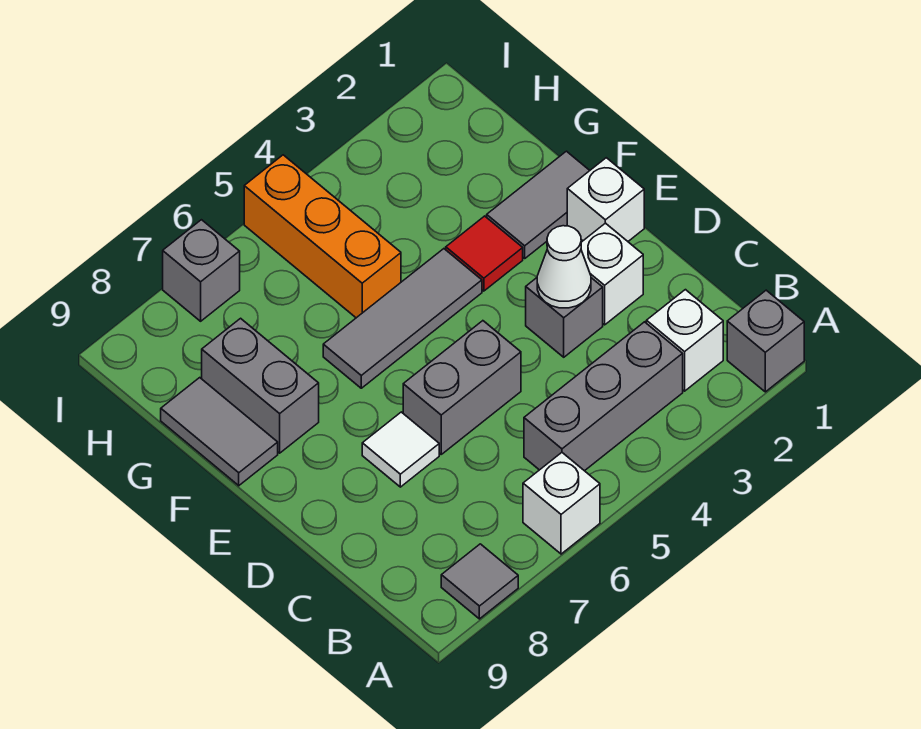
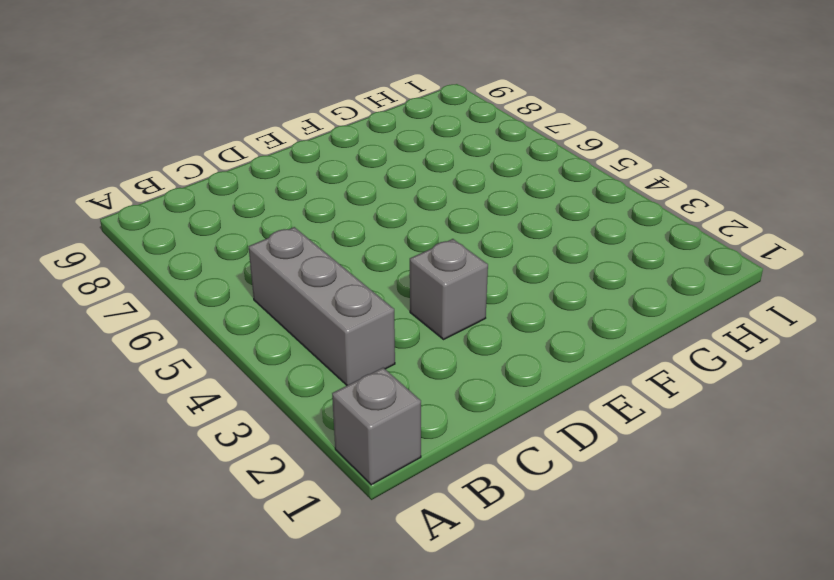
none -> white 1x1 brick [523,453,600,554]
none -> grey 1x1 tile [441,544,518,619]
none -> white 1x1 brick [646,290,723,391]

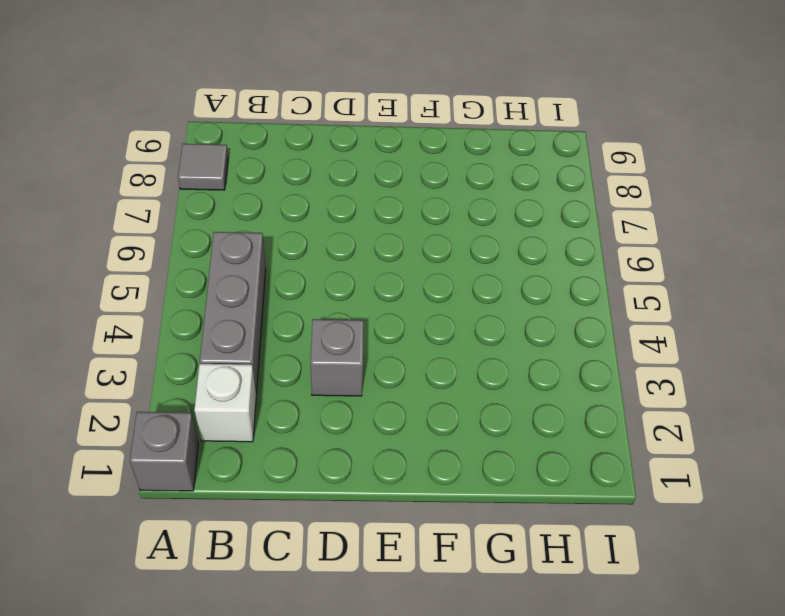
none -> white 1x1 brick [523,453,600,554]
none -> white 1x1 brick [581,223,643,325]
none -> grey 1x2 brick [403,321,521,454]

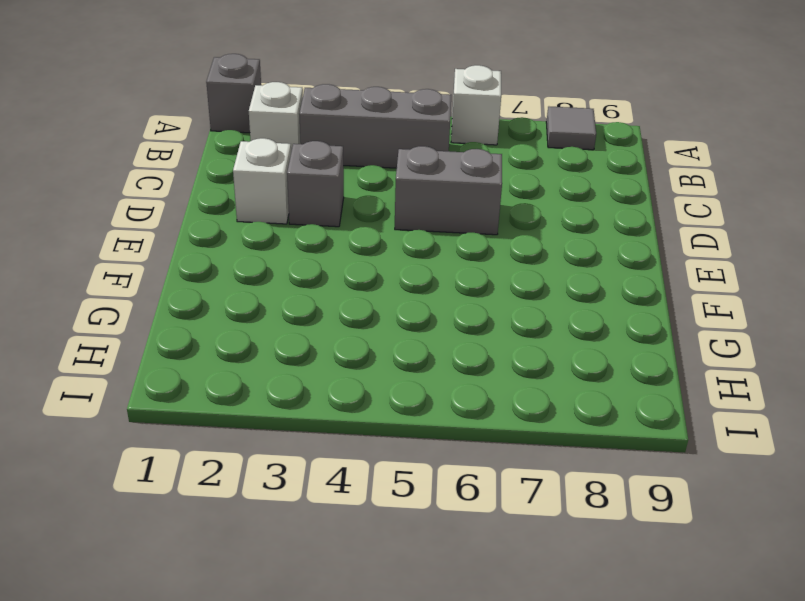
none -> white 1x1 tile [362,412,439,487]
none -> white 1x1 brick [567,158,644,241]
none -> grey 1x2 tile [487,151,590,258]

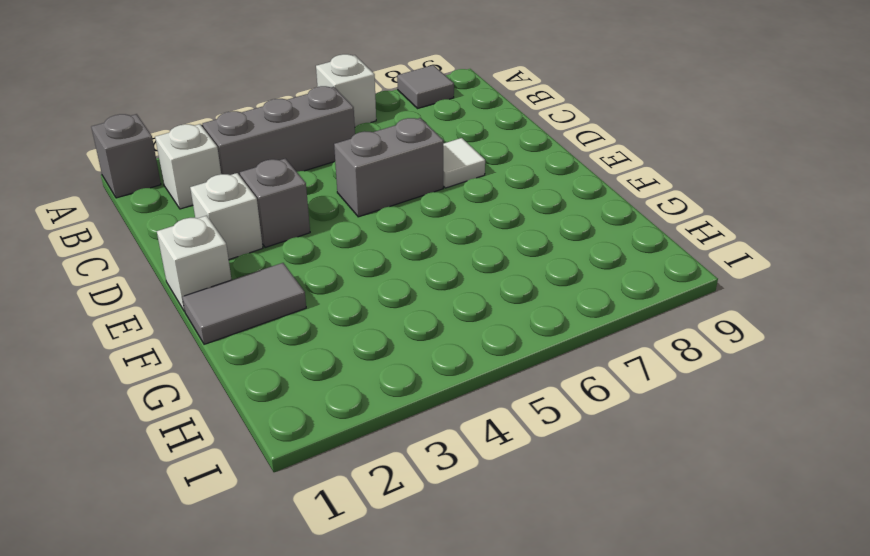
none -> red 1x1 tile [446,216,523,291]
none -> grey 1x3 tile [323,249,482,388]
none -> grey 1x2 brick [202,318,319,453]

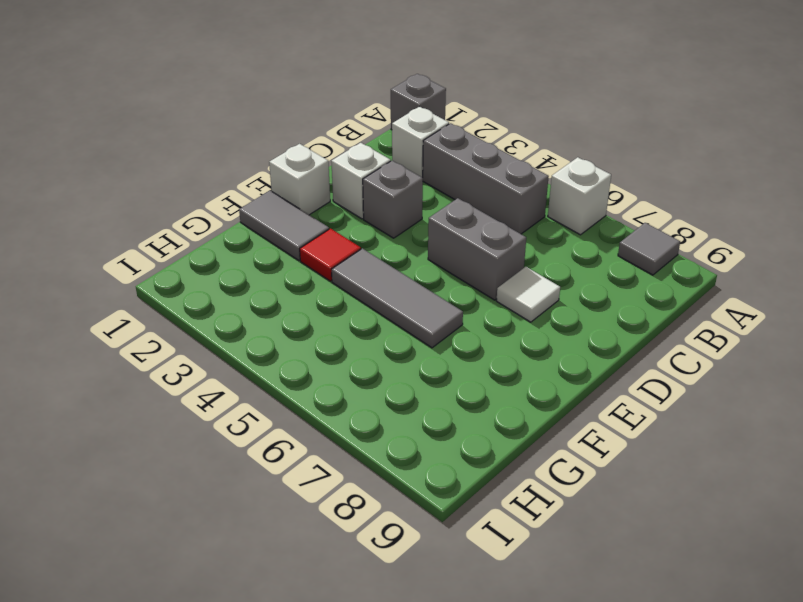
none -> grey 1x2 brick [202,318,319,453]
none -> grey 1x2 tile [161,378,278,486]
none -> orange 1x3 brick [244,155,401,318]

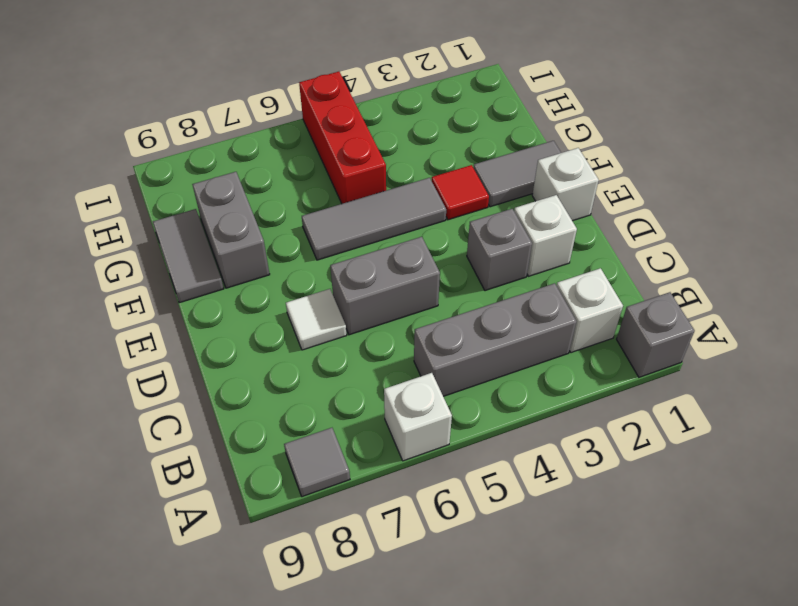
red 1x3 brick [299,72,386,204] -> orange 1x3 brick [244,155,401,318]
none -> grey 1x1 brick [163,220,240,321]
none -> white 1x1 cone [537,226,591,308]

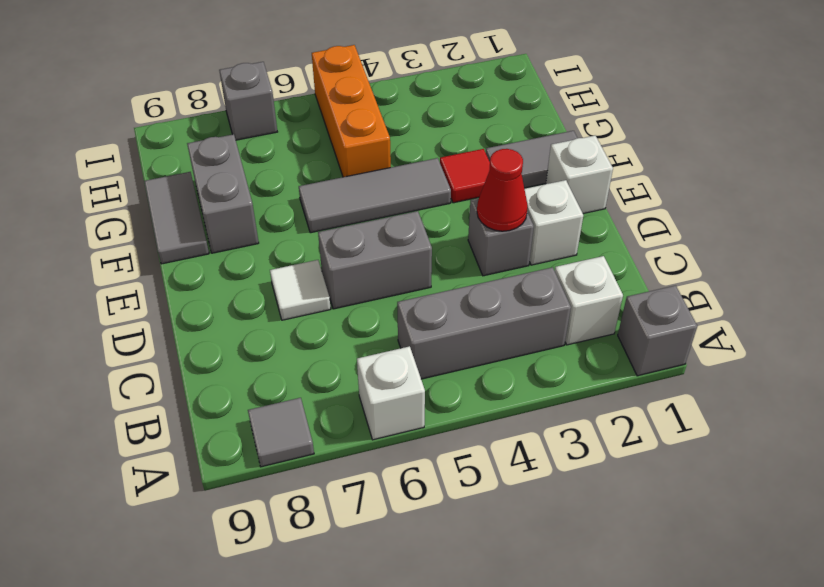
red 1x1 cone [477,149,528,231] -> white 1x1 cone [537,226,591,308]

